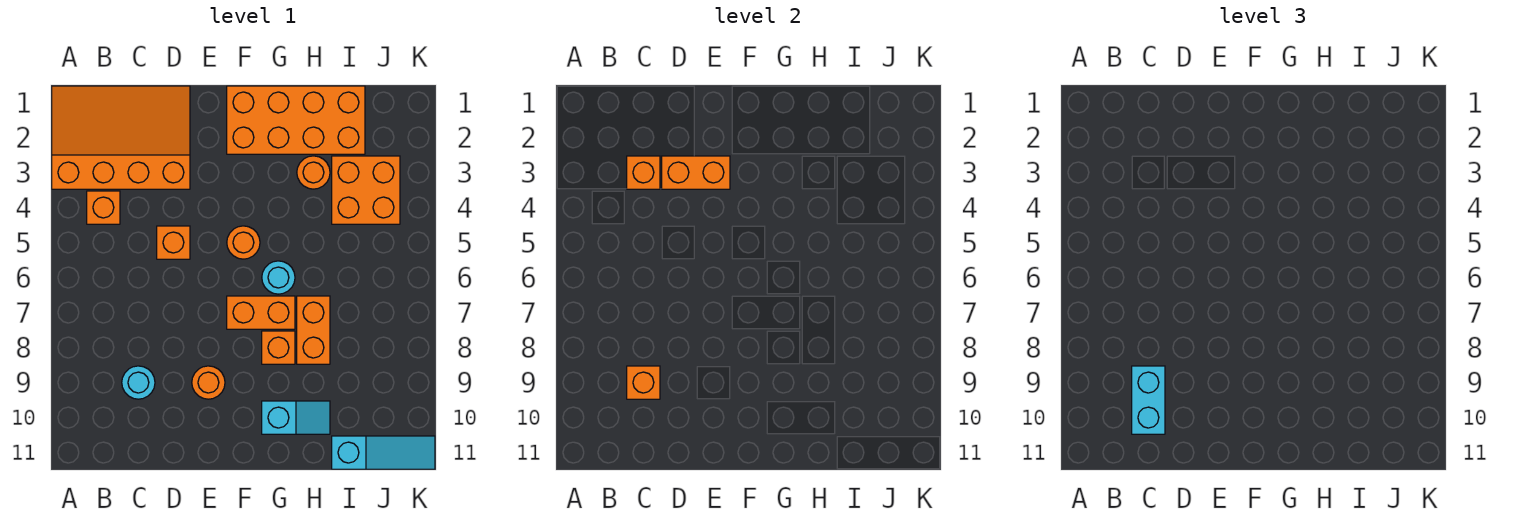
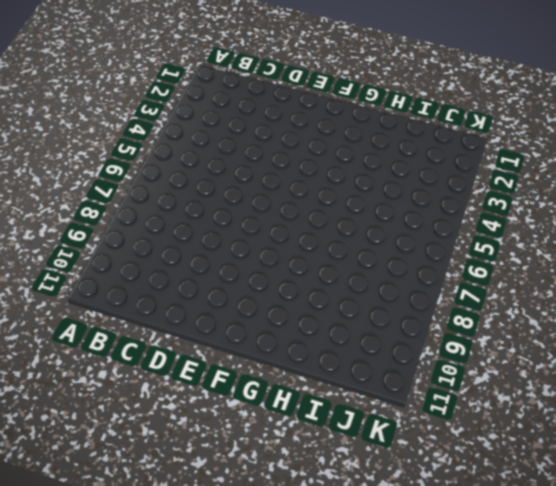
none -> orange 3x4 slope [52,86,190,189]
none -> orange 1x1 brick [87,191,120,224]
none -> cyan 1x1 round brick [122,366,155,399]

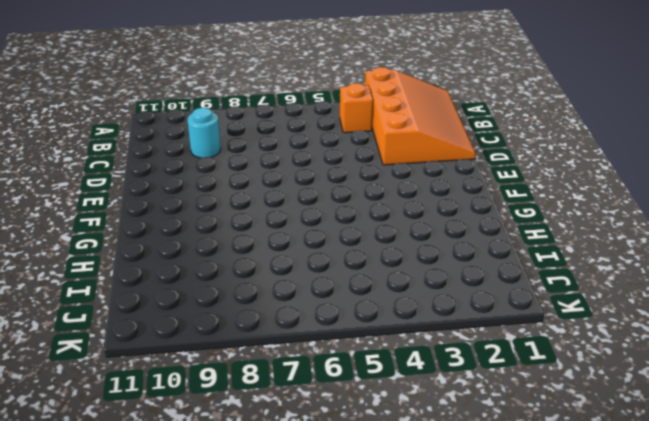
none -> orange 1x1 brick [157,226,190,259]
none -> orange 1x1 round brick [192,366,225,399]
none -> orange 2x4 brick [227,86,365,154]

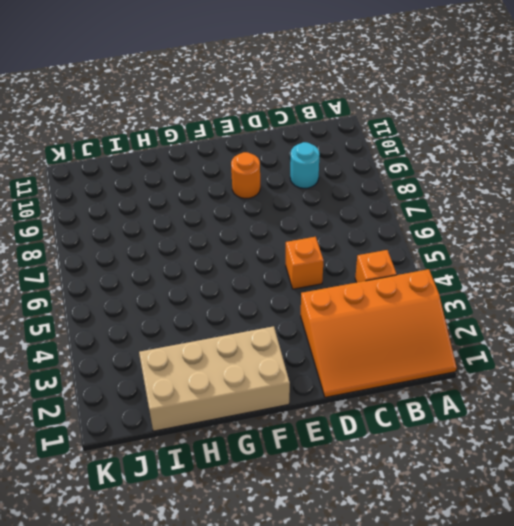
tan 2x4 brick [139,326,290,431] -> orange 2x4 brick [227,86,365,154]
none -> orange 1x1 round brick [227,226,260,259]
none -> orange 1x2 brick [227,296,295,329]
none -> cyan 1x1 round brick [262,261,295,294]

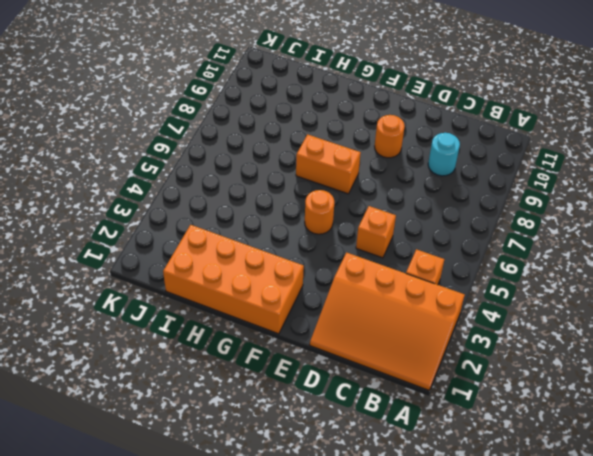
none -> cyan 1x1 round brick [262,261,295,294]
none -> orange 1x1 brick [262,331,295,364]
none -> cyan 1x2 slope [262,401,330,434]

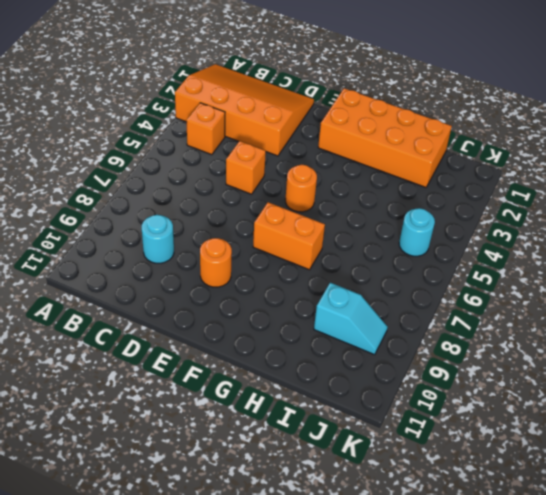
cyan 1x2 slope [314,283,388,355] -> cyan 1x2 slope moved to [262,401,330,434]
cyan 1x1 round brick [399,208,435,256] -> cyan 1x1 round brick moved to [262,261,295,294]
none -> orange 1x1 brick [262,331,295,364]
none -> orange 1x1 round brick [297,156,330,189]
none -> orange 1x2 brick [297,296,330,364]

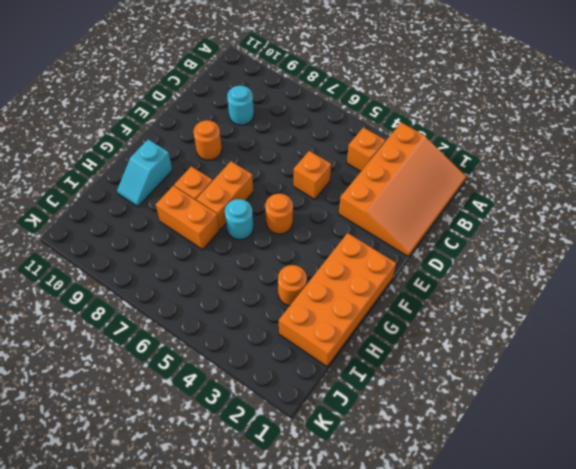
none -> orange 2x2 brick [332,156,400,224]
none -> cyan 1x3 slope [332,436,435,469]
none -> orange 1x1 brick [627,156,660,189]

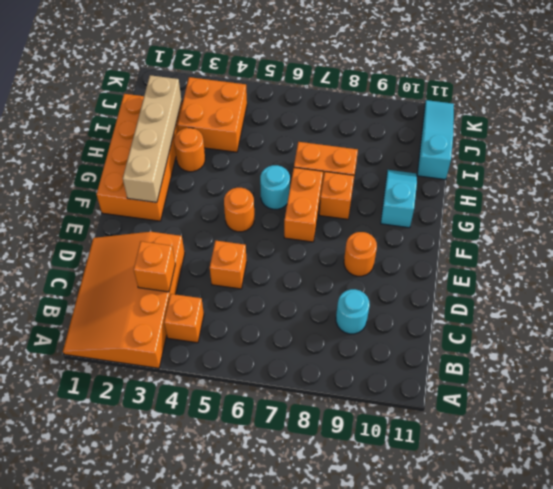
tan 1x4 brick [123,75,182,202] -> none
none -> orange 1x1 brick [627,366,660,399]
none -> orange 1x2 brick [662,156,730,189]
none -> cyan 1x2 brick [1132,366,1165,434]

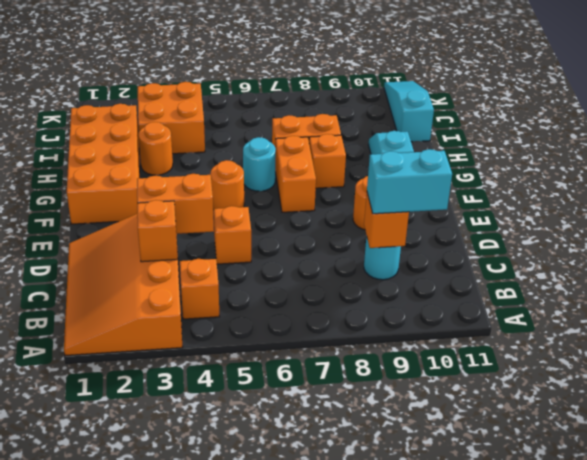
orange 1x2 brick [137,174,214,234] -> orange 1x2 brick turned to [662,156,730,189]

